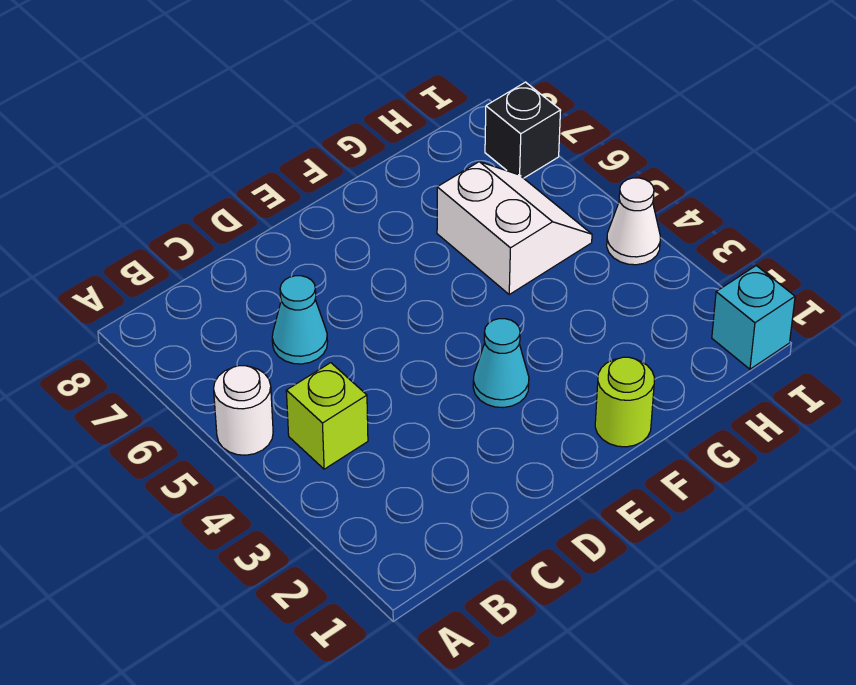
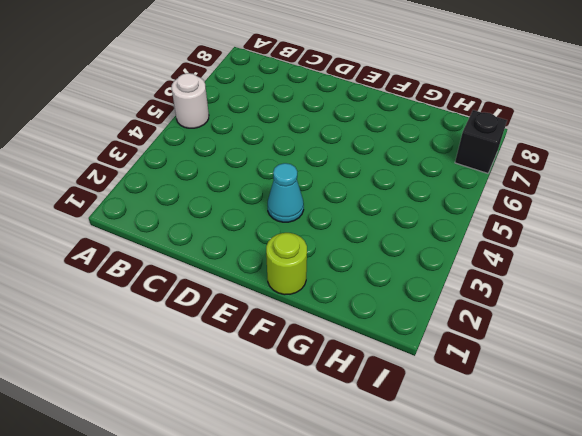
none -> lime 1x1 brick [286,363,368,469]
none -> cyan 1x1 cone [272,276,328,364]

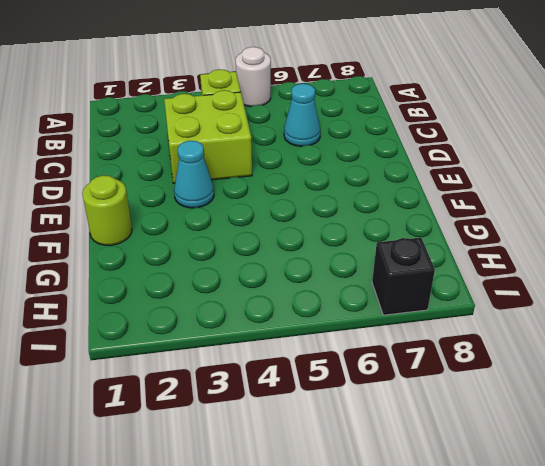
lime 2x2 brick [164,90,252,183] -> none
none -> white 2x2 slope [437,162,592,294]
none -> cyan 1x1 brick [712,266,795,369]

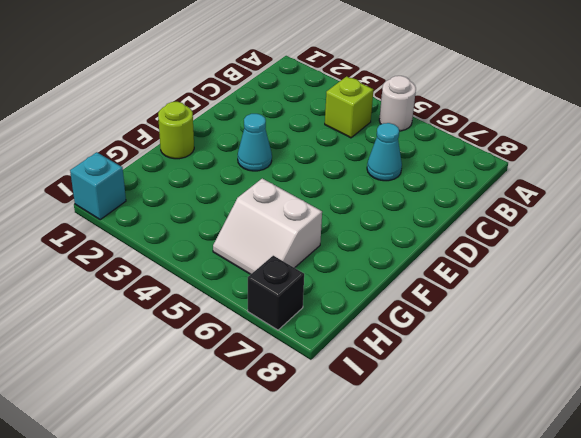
none -> white 1x1 cone [607,178,660,265]

